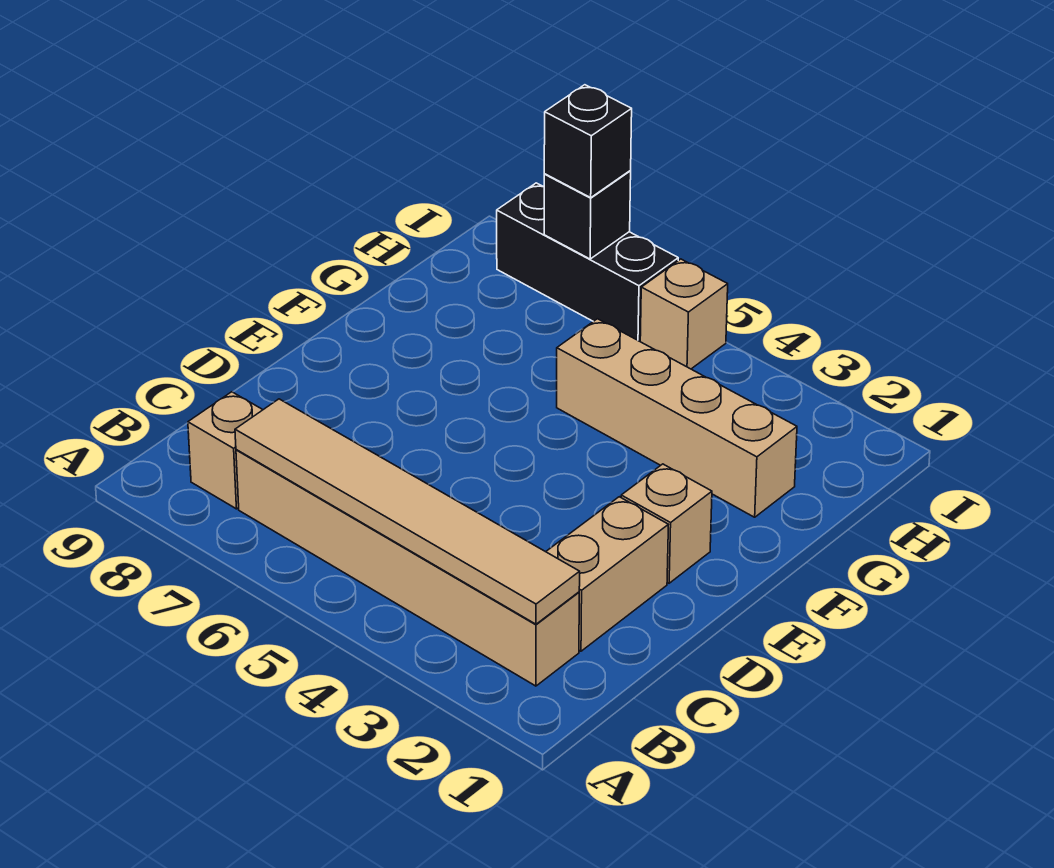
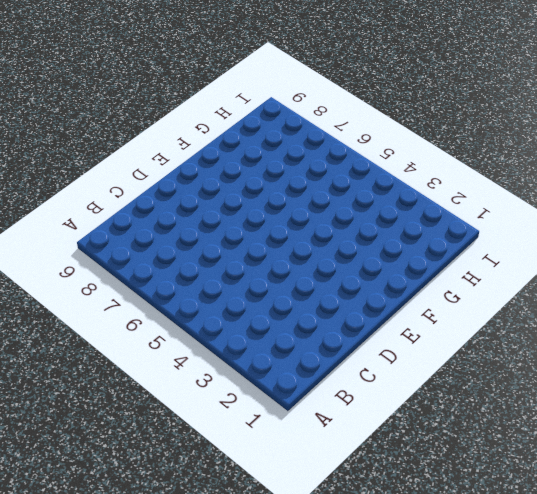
none -> tan 1x6 brick [236,450,579,686]
none -> tan 1x1 brick [188,392,263,509]

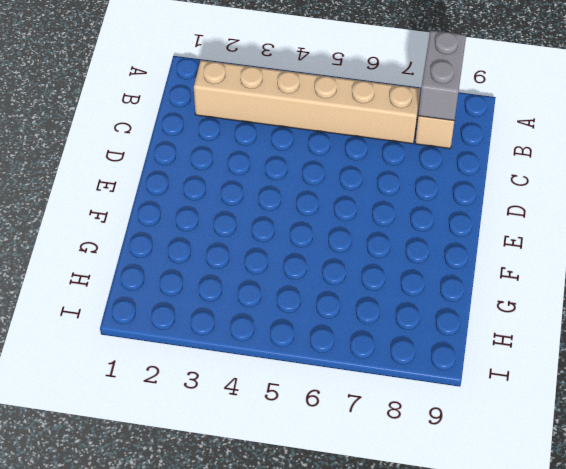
grey 1x2 brick [418,30,466,121] -> none
none -> tan 1x2 brick [546,497,668,651]
none -> tan 1x1 brick [621,464,712,583]

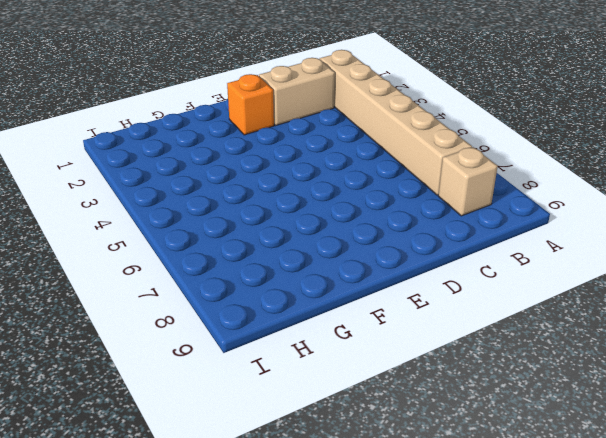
orange 1x1 brick [227,74,274,135] -> tan 1x1 brick [621,464,712,583]
none -> tan 1x4 brick [557,319,797,517]
none -> tan 1x1 brick [640,259,728,369]

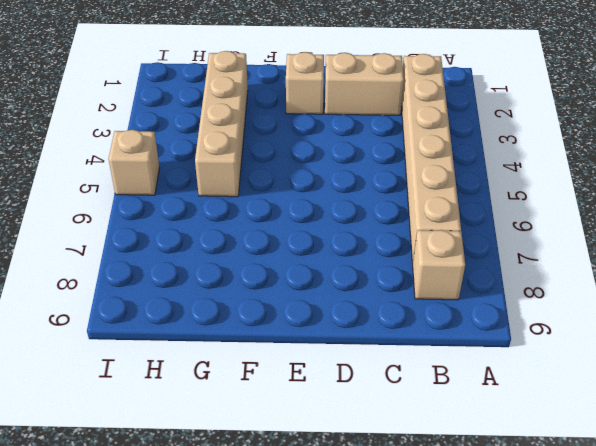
none -> black 1x3 brick [497,183,678,341]
none -> tan 1x6 tile [235,399,580,624]

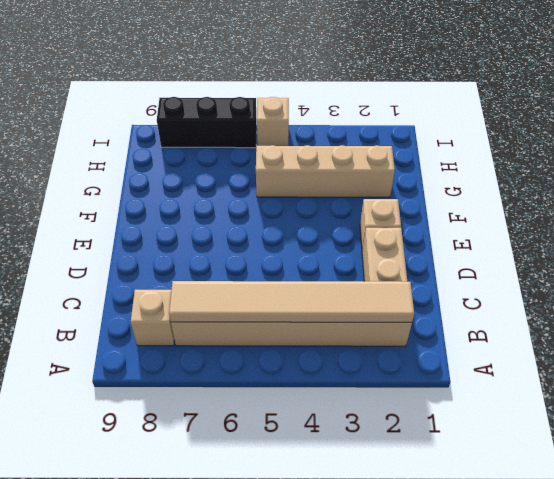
none -> black 1x1 brick [544,171,631,259]
none -> black 1x1 brick [544,85,632,198]

